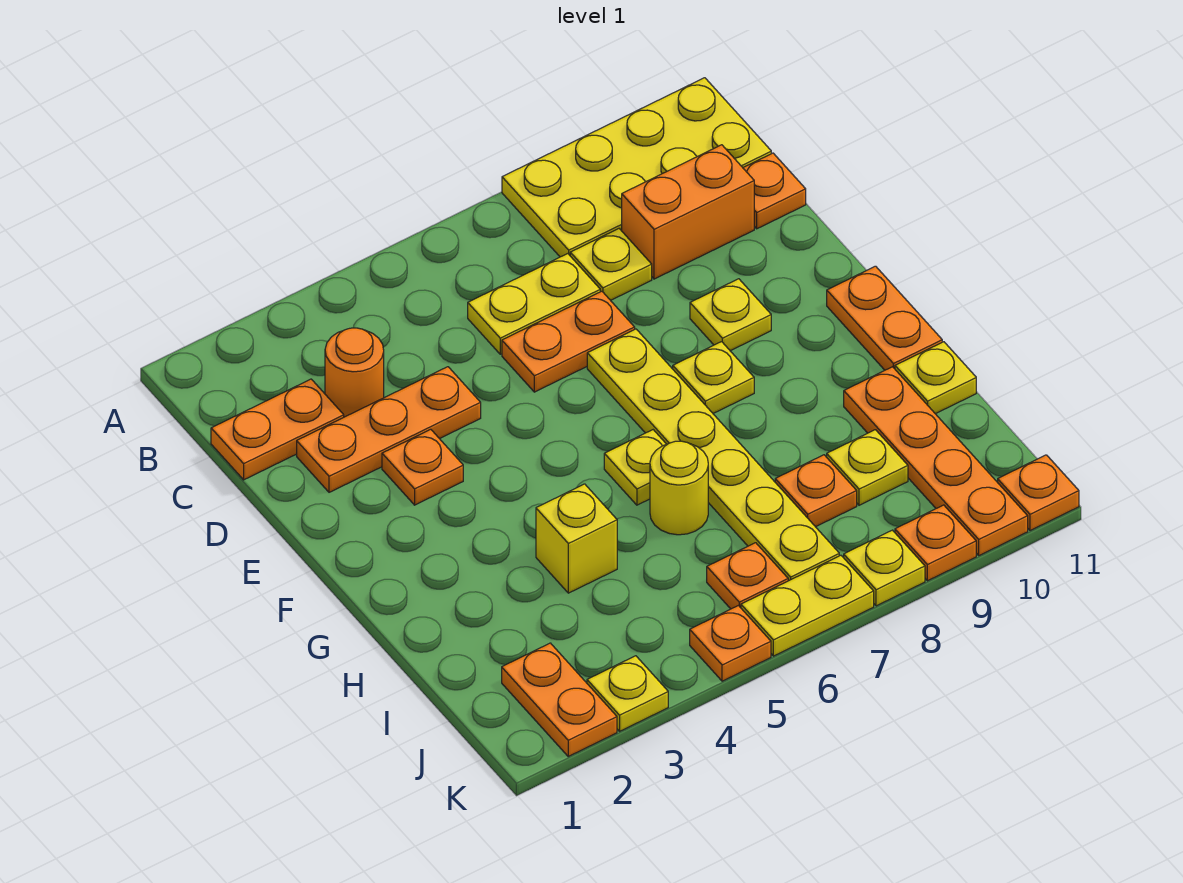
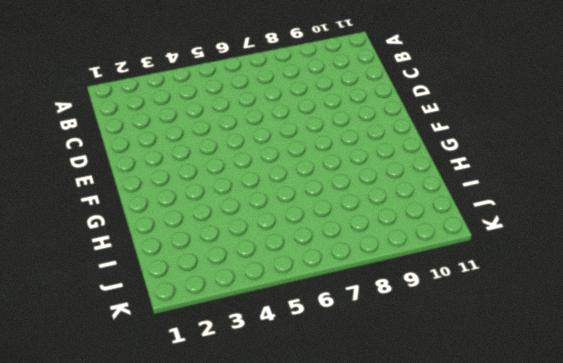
none -> yellow 2x4 plate [502,78,771,257]
none -> orange 1x2 plate [211,379,344,480]
none -> orange 1x1 round brick [325,328,384,417]

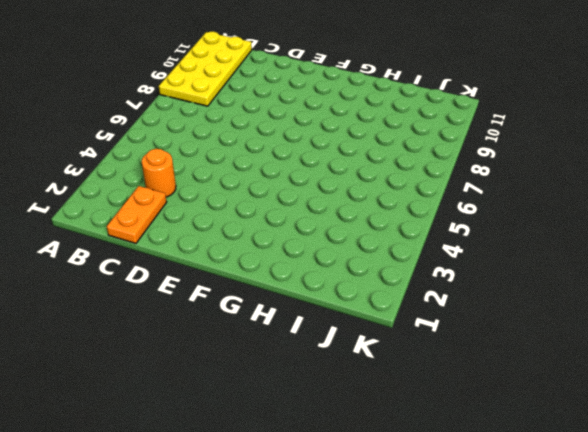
none -> yellow 1x2 plate [468,254,600,354]
none -> yellow 1x1 plate [570,229,652,300]
none -> orange 1x2 brick [622,145,754,279]

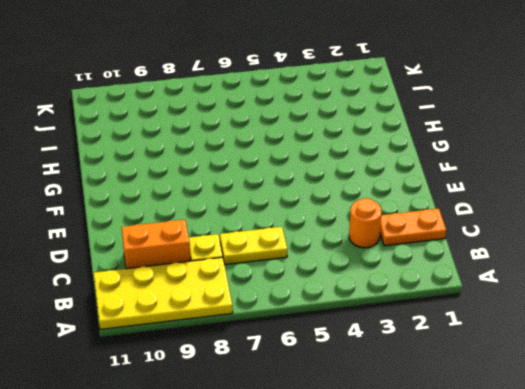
none -> orange 1x1 plate [743,153,806,229]
none -> orange 1x3 plate [297,367,481,492]
none -> orange 1x2 plate [502,291,635,392]

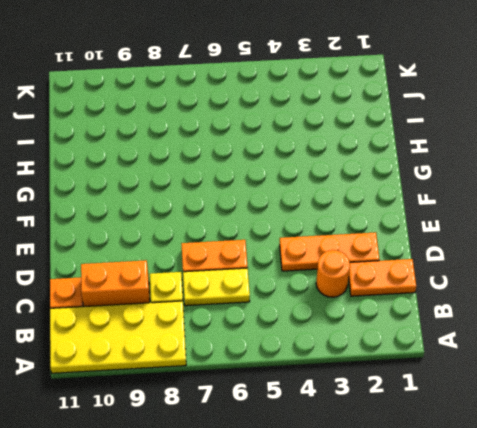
none -> orange 1x1 plate [382,429,463,505]
none -> yellow 1x6 plate [587,329,839,581]
none -> yellow 1x1 plate [690,279,771,351]

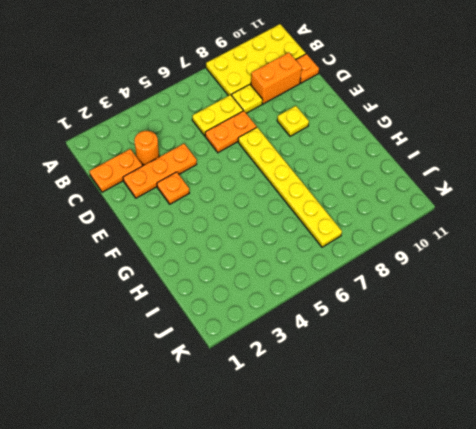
none -> yellow 1x1 plate [673,342,754,413]
none -> orange 1x2 plate [827,266,942,370]
none -> yellow 1x1 plate [604,430,666,505]

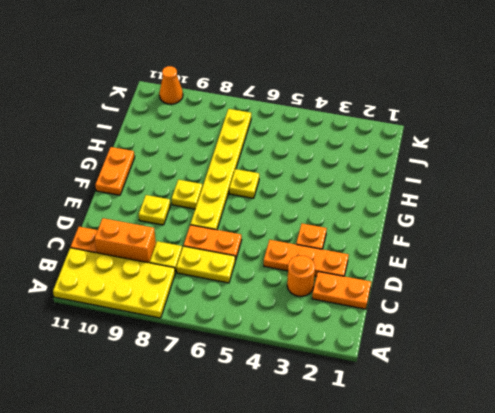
orange 1x1 cone [159,66,183,104] -> orange 1x4 plate [844,367,1028,555]
none -> yellow 1x1 brick [536,484,617,593]
none -> yellow 1x1 round brick [650,441,708,535]
none -> yellow 1x1 plate [895,342,976,414]

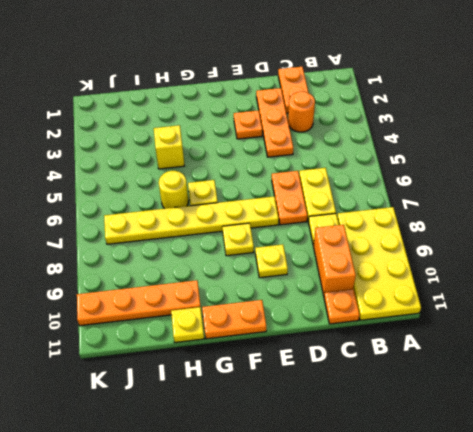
none -> orange 1x1 plate [775,455,857,527]
none -> yellow 1x1 plate [827,430,908,505]
none -> orange 1x2 plate [502,643,617,756]

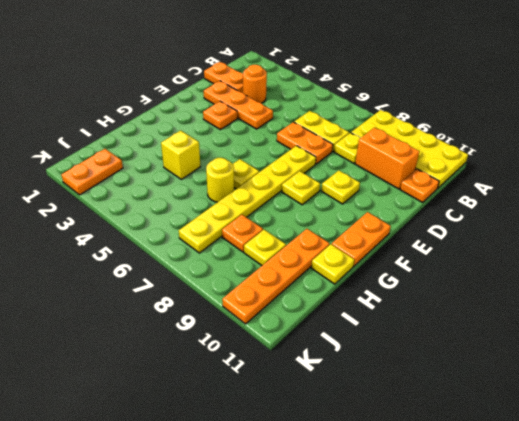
none -> orange 1x1 plate [707,543,788,609]
none -> yellow 1x1 plate [587,656,668,731]
none -> orange 1x1 plate [690,606,771,681]

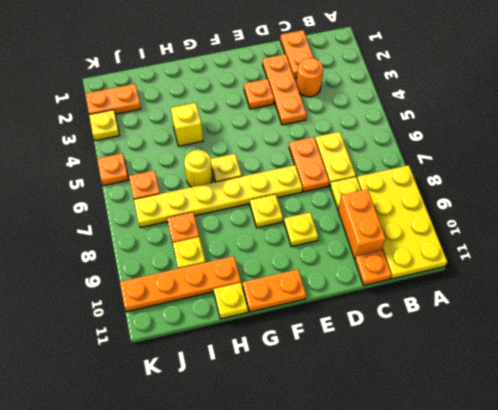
none -> yellow 1x2 plate [741,555,874,656]
none -> yellow 1x1 plate [844,530,925,606]
none -> orange 1x1 plate [895,505,976,581]

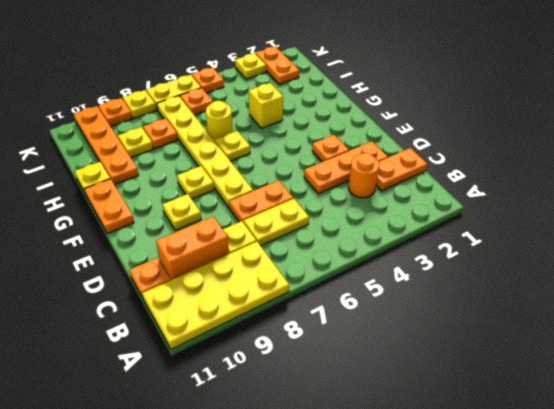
none -> orange 1x1 plate [998,455,1079,531]

